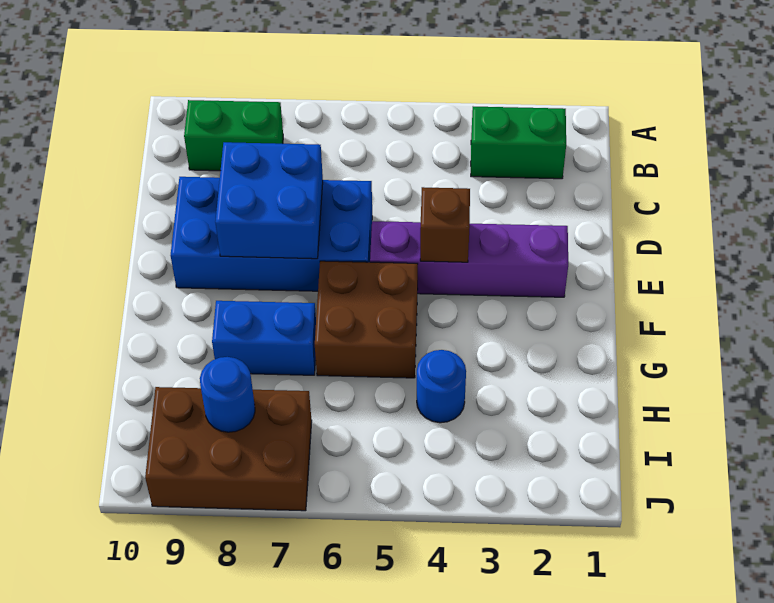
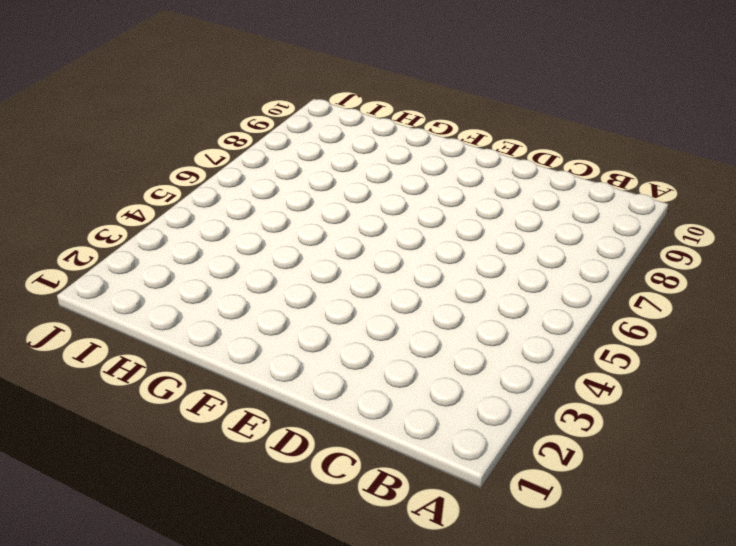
none -> green 1x2 brick [471,107,566,179]
none -> green 1x2 brick [184,100,283,171]

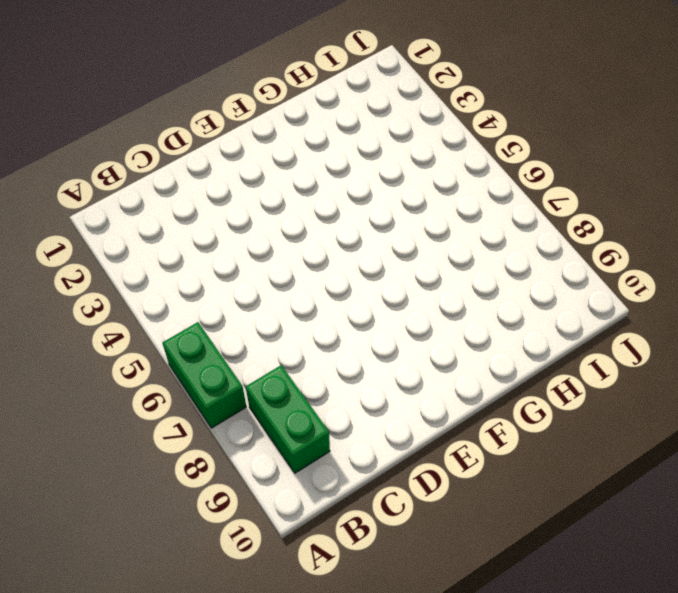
green 1x2 brick [163,322,246,428] -> green 1x2 brick moved to [471,107,566,179]
none -> blue 2x4 brick [171,177,372,291]
none -> purple 1x4 brick [370,221,568,297]

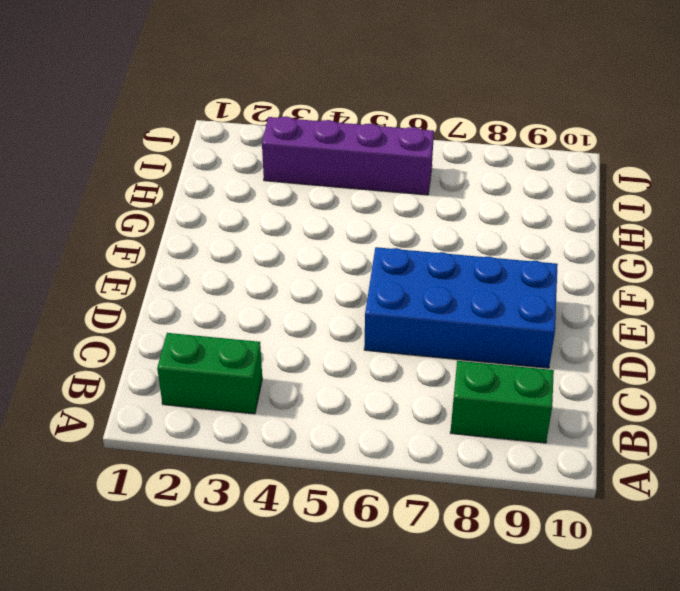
purple 1x4 brick [262,116,434,195] -> purple 1x4 brick moved to [370,221,568,297]
none -> brown 2x2 brick [315,261,418,378]
none -> blue 1x2 brick [212,301,316,375]

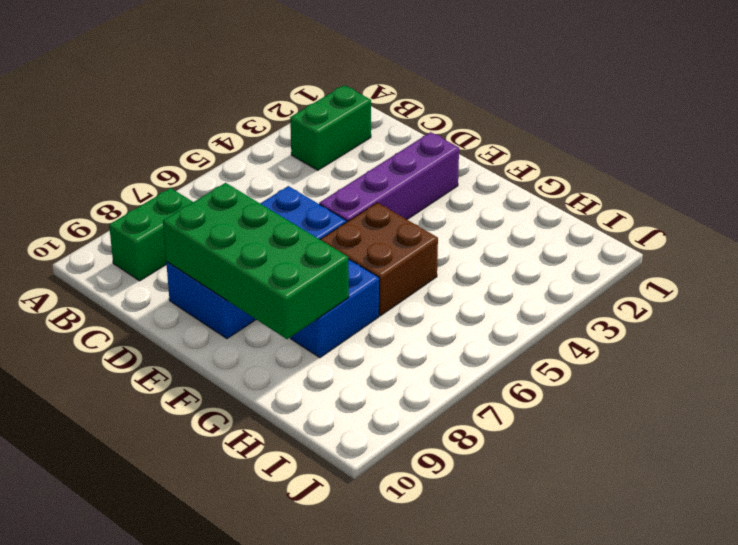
green 2x4 brick [163,183,349,339] -> blue 2x2 brick [215,142,323,259]
none -> blue 1x1 round brick [417,350,466,423]
none -> brown 2x3 brick [145,387,312,511]

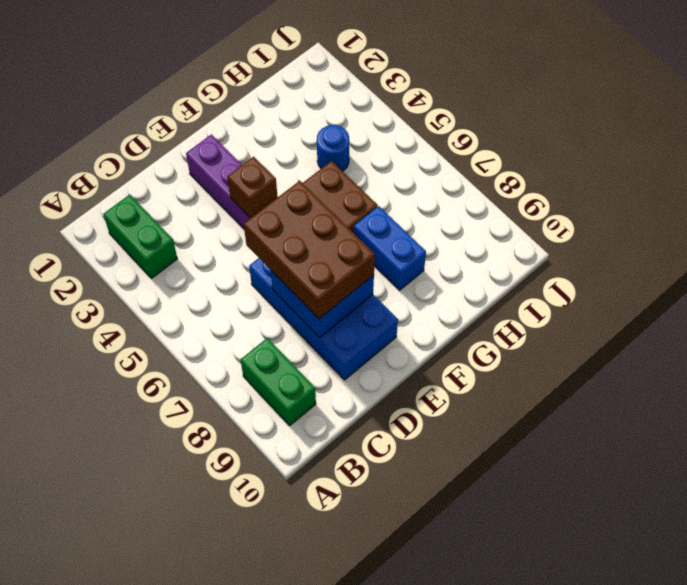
brown 2x3 brick [244,181,375,319] -> brown 2x3 brick moved to [145,387,312,511]
none -> blue 1x1 round brick [200,357,255,432]

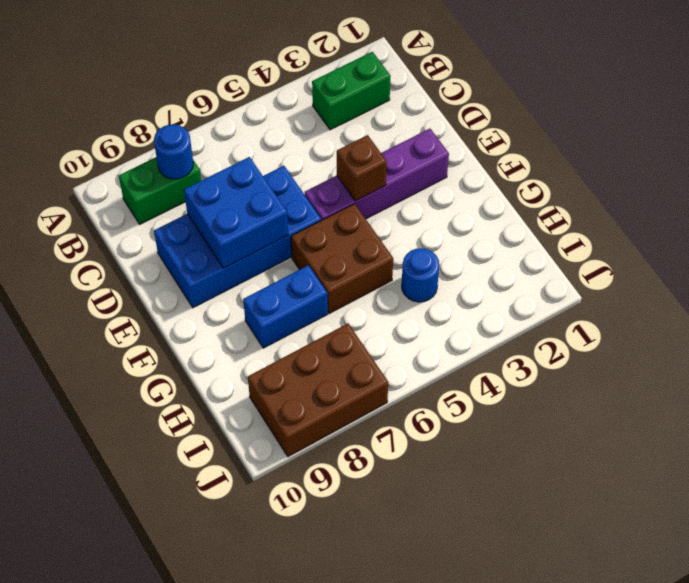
blue 1x1 round brick [154,124,193,179] -> blue 1x1 round brick moved to [200,357,255,432]

